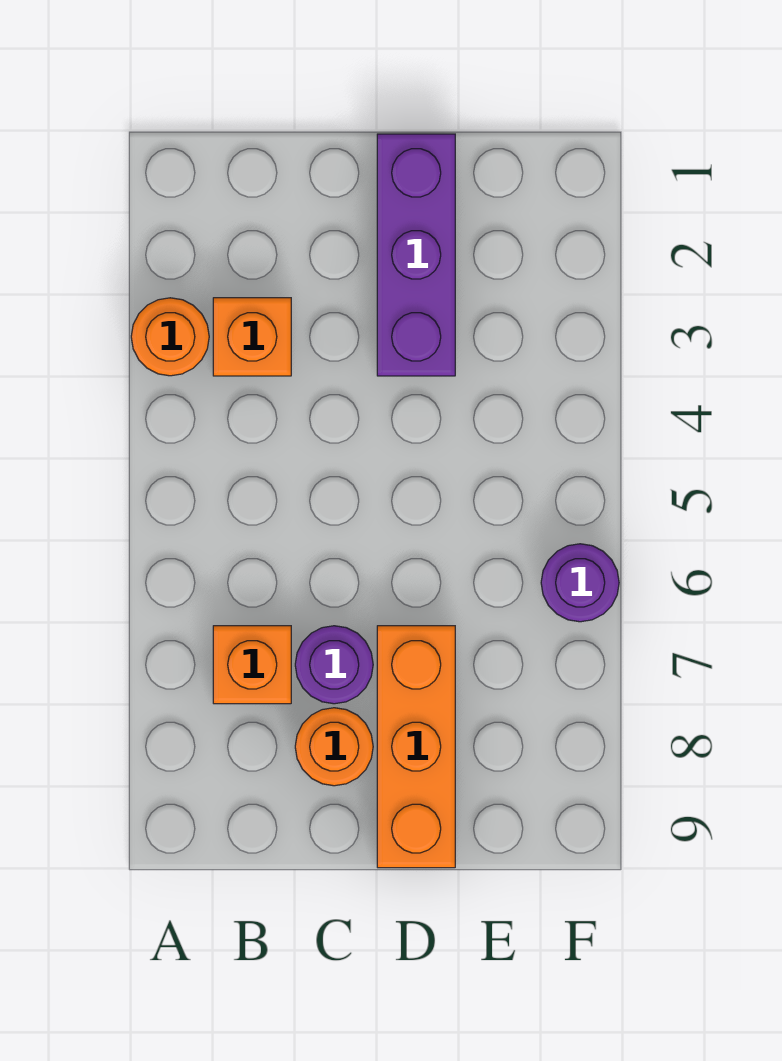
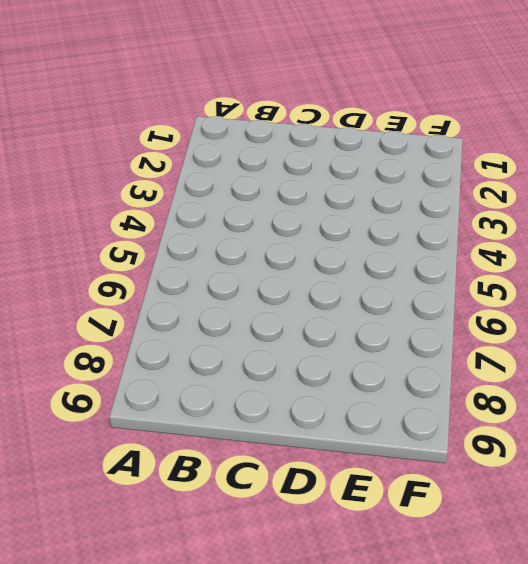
none -> orange 1x1 round brick [131,298,209,376]
none -> orange 1x1 brick [213,298,291,376]

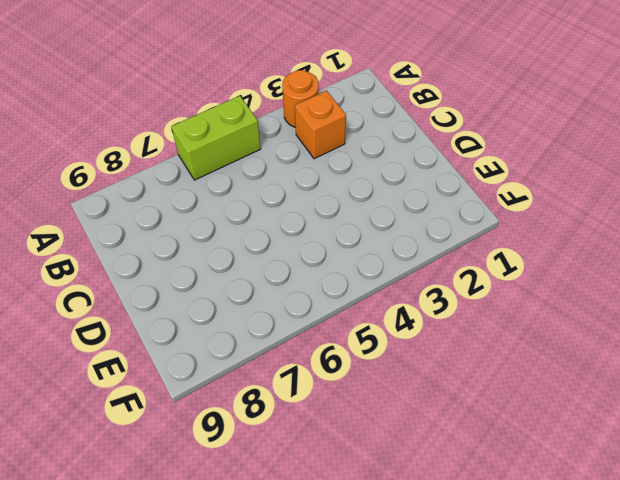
lime 1x2 brick [171,96,261,180] -> none
none -> orange 1x1 brick [213,626,291,704]
none -> purple 1x1 round brick [295,626,373,704]

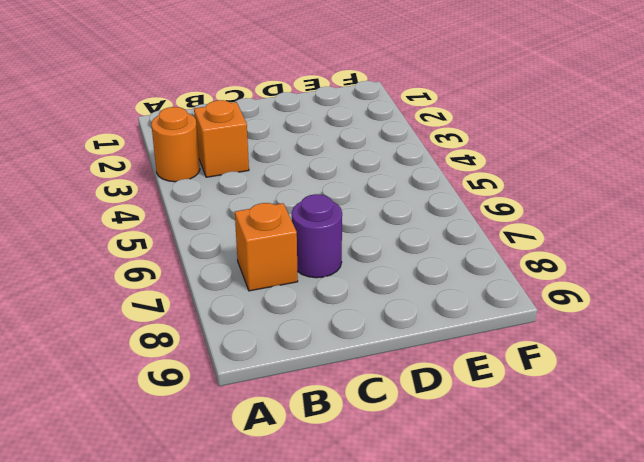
none -> orange 1x1 round brick [295,708,373,786]
none -> purple 1x3 brick [377,134,455,376]

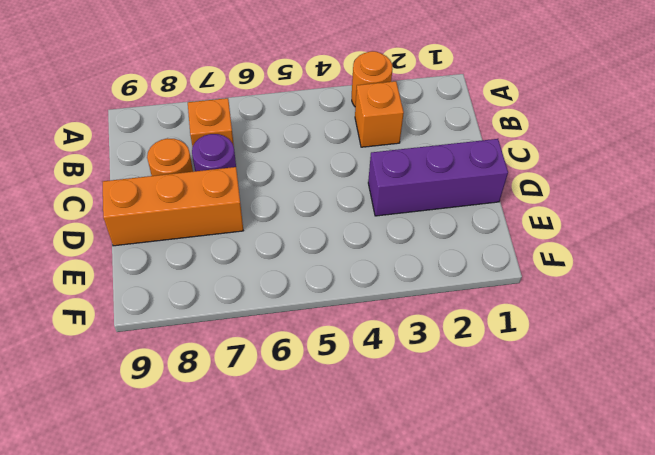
none -> purple 1x1 round brick [541,544,619,622]

